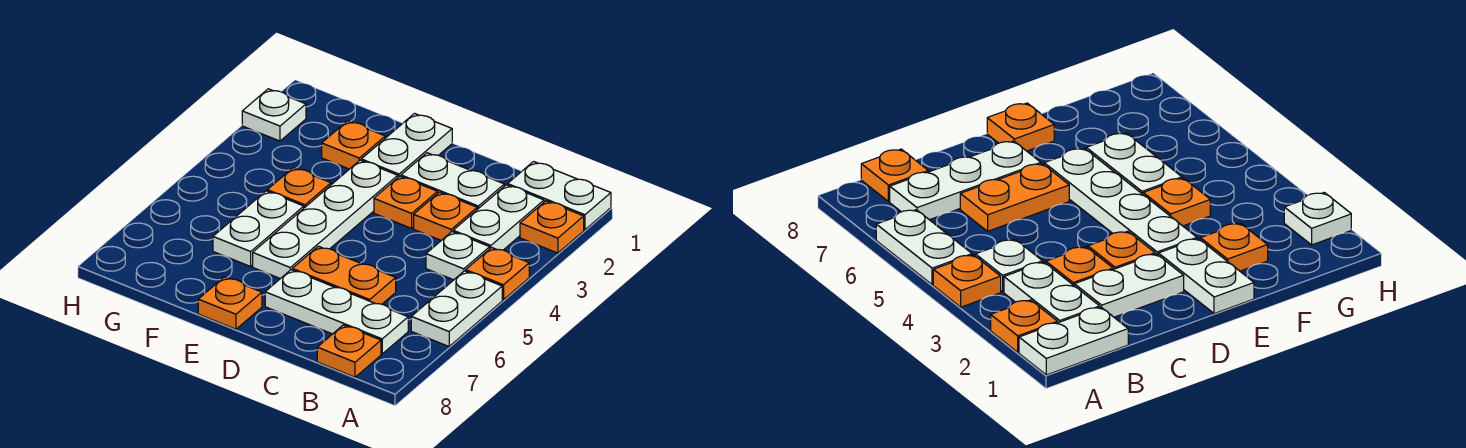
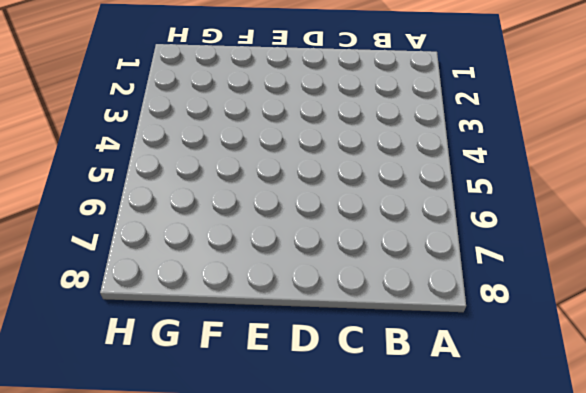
none -> white 1x2 plate [508,162,611,230]
none -> orange 1x1 plate [520,201,584,253]
none -> orange 1x1 plate [466,248,529,300]

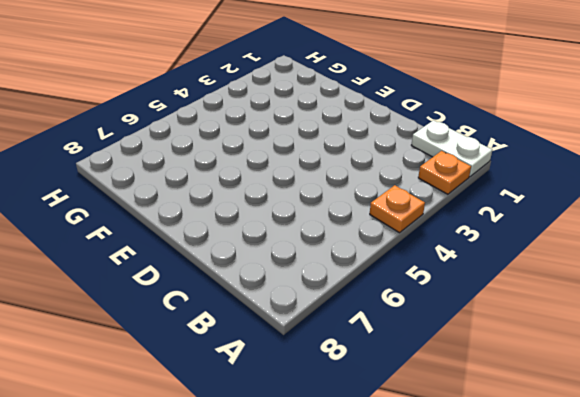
none -> white 1x2 plate [411,271,502,346]
none -> white 1x2 plate [453,185,544,250]
none -> white 1x1 plate [426,232,490,280]

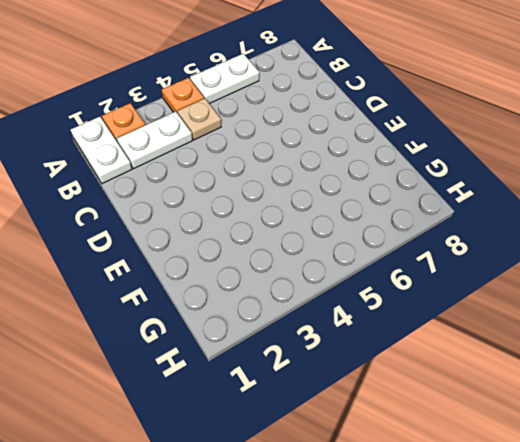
tan 1x1 plate [177,98,221,140] -> white 1x1 plate [426,232,490,280]
none -> white 1x3 plate [265,270,408,354]
none -> orange 1x1 plate [317,325,381,377]
none -> white 1x2 plate [401,153,504,209]

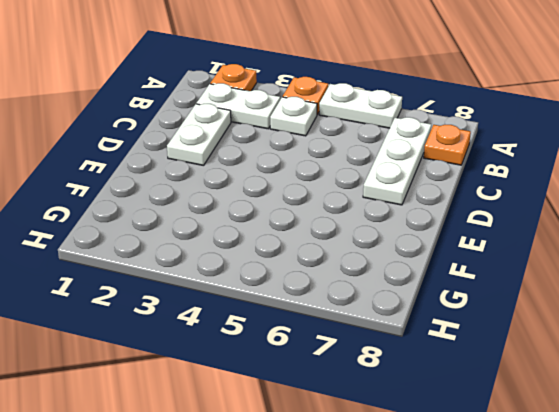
none -> white 1x2 plate [508,162,611,230]
none -> orange 1x1 plate [414,192,477,240]
none -> orange 1x2 plate [292,246,396,304]

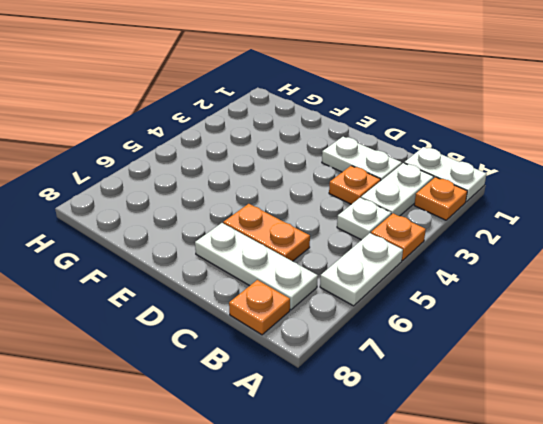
none -> orange 1x1 plate [374,176,438,228]
none -> white 1x2 plate [361,114,452,177]
none -> white 1x4 plate [253,160,398,279]

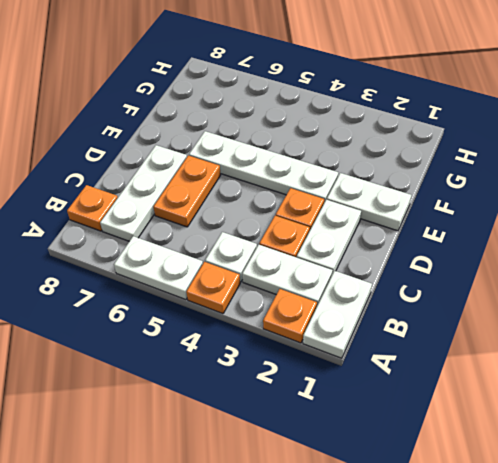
none -> orange 1x1 plate [198,277,262,329]
none -> orange 1x1 plate [322,121,385,169]
none -> orange 1x1 plate [267,168,331,208]

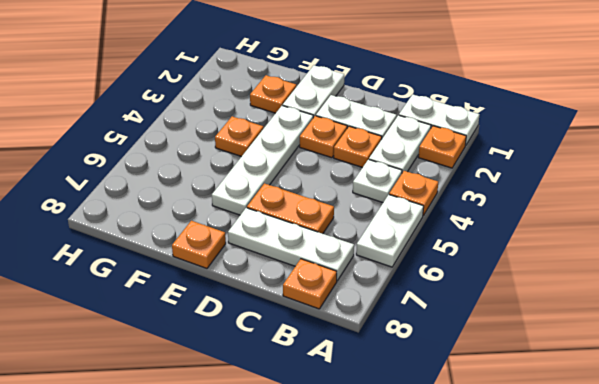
none -> white 1x2 plate [213,191,304,266]
none -> white 1x1 plate [242,89,306,141]

